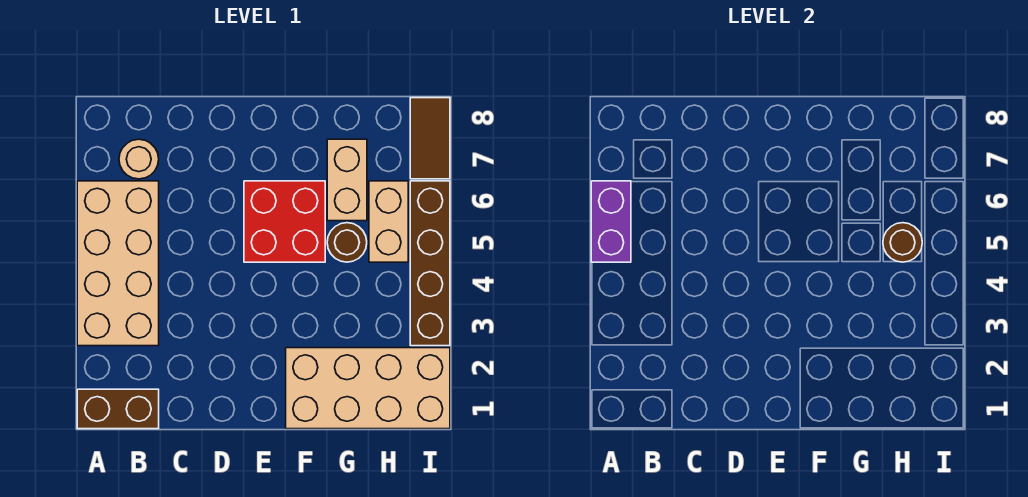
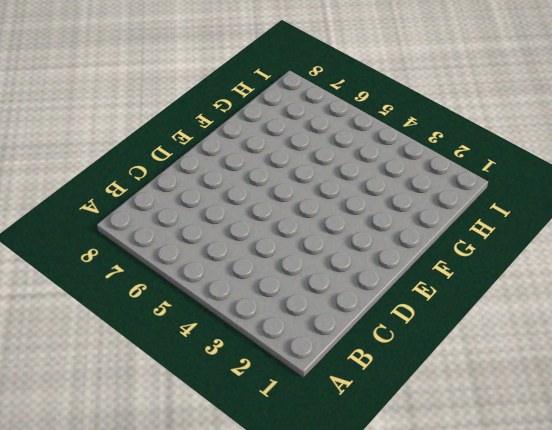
none -> brown 1x2 brick [77,389,159,429]
none -> tan 2x4 brick [77,181,159,346]
none -> tan 1x1 round brick [119,139,159,179]

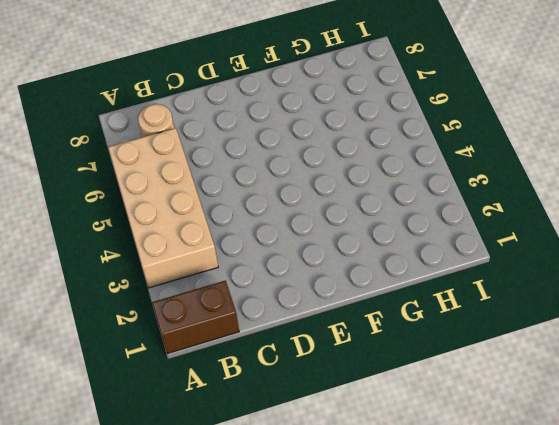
none -> red 2x2 brick [244,181,325,262]
none -> tan 2x4 brick [286,348,450,429]
none -> brown 1x1 round brick [327,223,367,262]

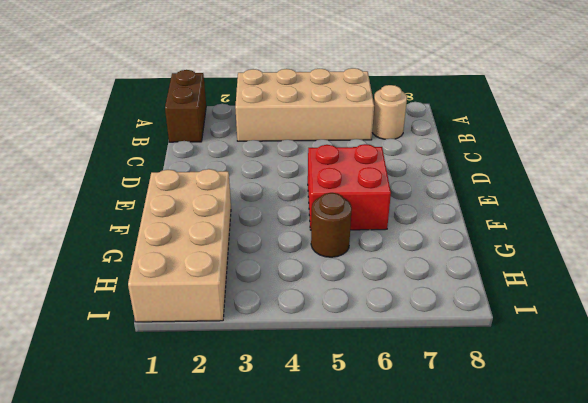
none -> tan 1x2 brick [327,139,367,221]
none -> tan 1x2 brick [369,181,408,262]
none -> brown 1x4 brick [410,181,450,346]

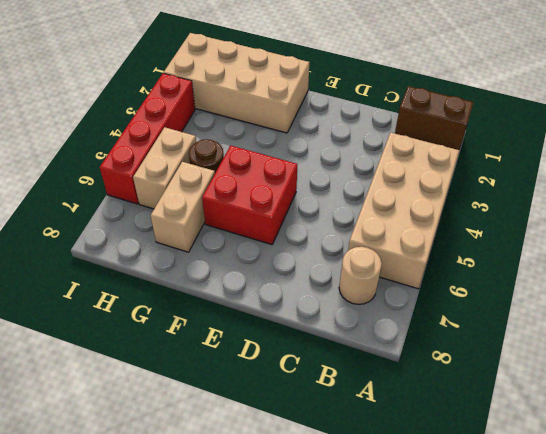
red 1x4 brick [100,73,195,204] -> brown 1x4 brick [410,181,450,346]
none -> brown 1x2 tile [410,98,450,179]
none -> purple 1x2 brick [591,181,631,262]
none -> brown 1x1 round brick [883,223,922,262]

